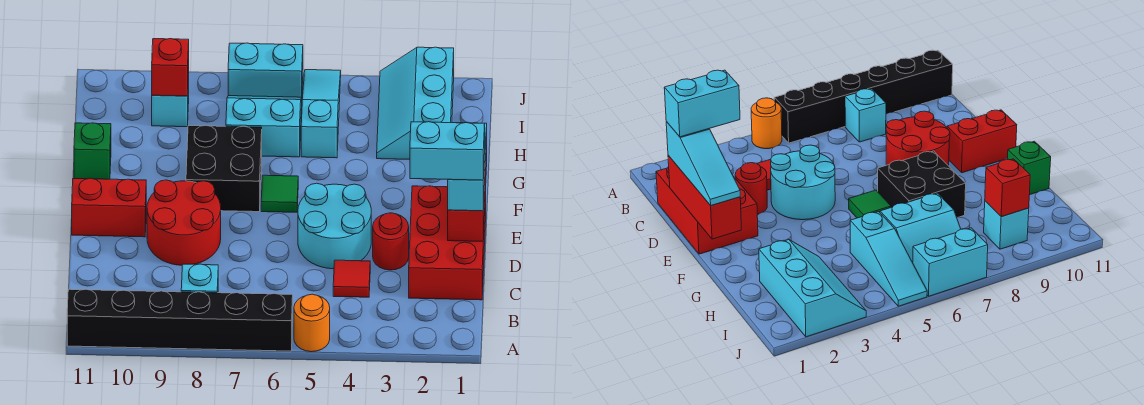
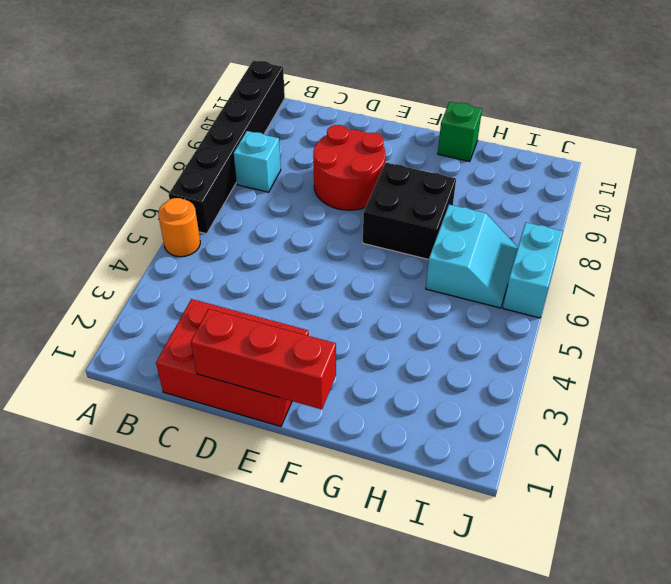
none -> red 1x1 tile [333,260,370,297]
none -> red 1x1 round brick [373,213,409,270]
none -> cyan 2x2 round brick [298,183,371,269]

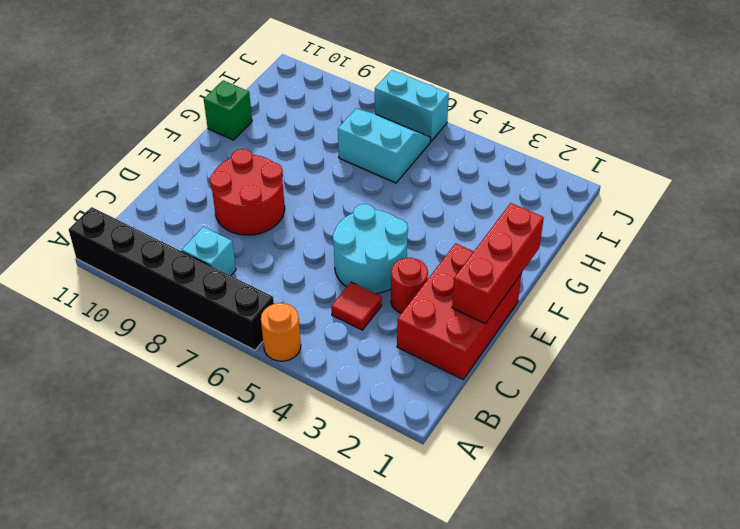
none -> red 1x2 brick [72,178,146,237]
none -> green 1x1 tile [261,175,298,212]
none -> black 2x2 brick [186,125,262,212]

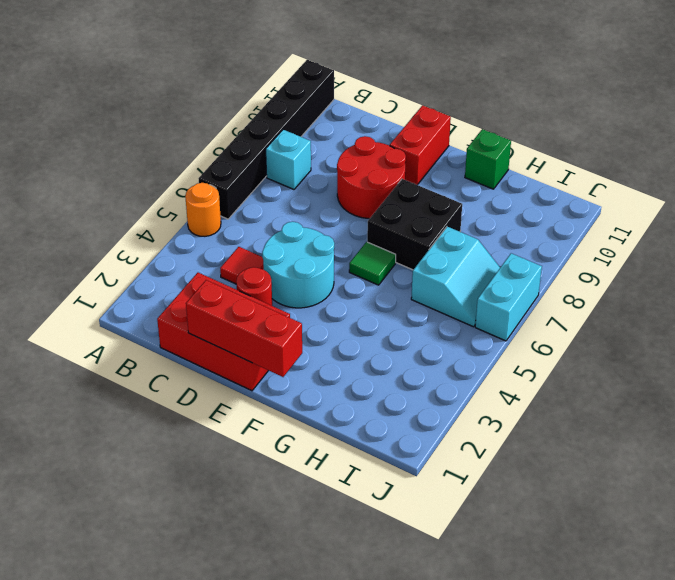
none -> cyan 2x3 slope [377,47,454,159]
none -> cyan 1x3 slope [301,70,341,158]
none -> cyan 1x1 brick [152,74,189,127]

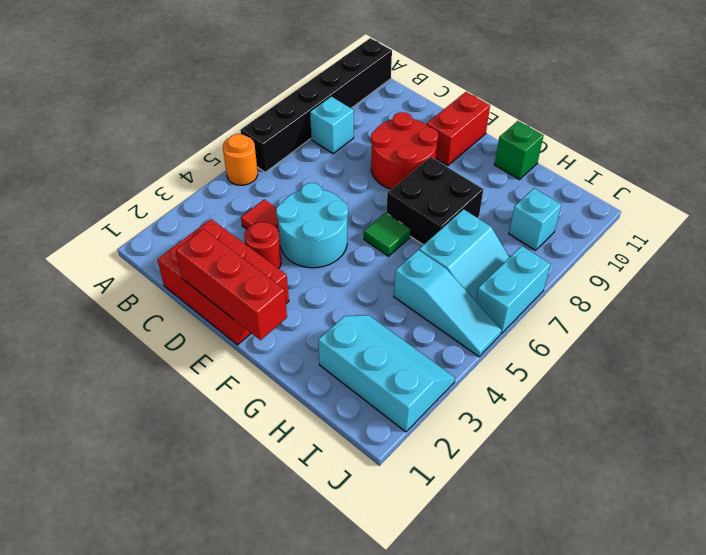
none -> red 1x1 brick [152,39,189,96]
none -> cyan 1x3 slope [448,123,487,211]
none -> cyan 1x2 brick [410,122,485,180]

